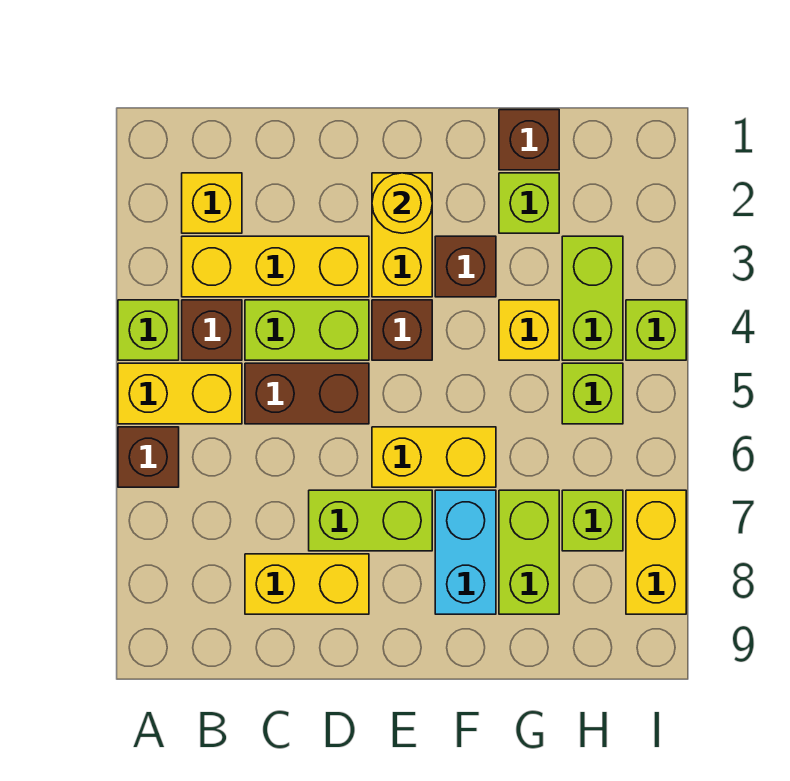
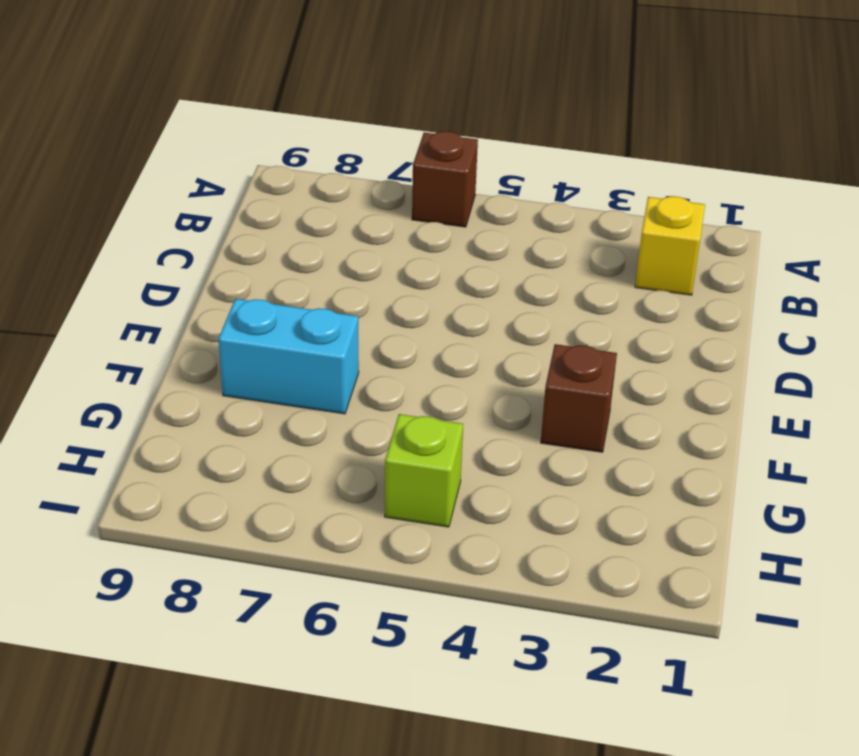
none -> lime 1x1 brick [118,300,179,360]
none -> yellow 1x2 brick [118,363,242,424]
none -> yellow 1x3 brick [182,236,369,297]

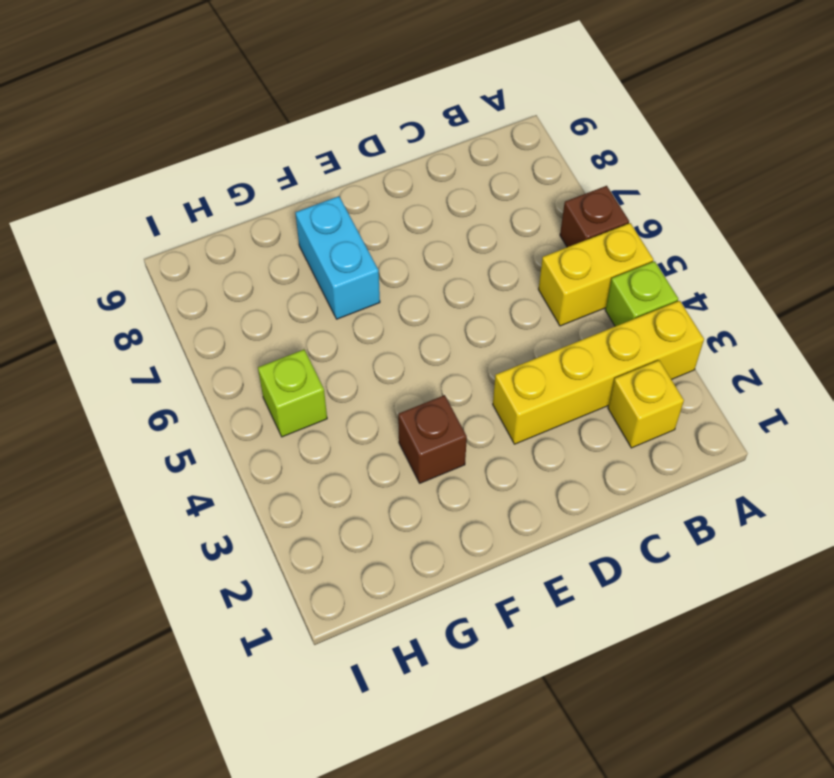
yellow 1x4 brick [493,301,704,444] -> yellow 1x3 brick [182,236,369,297]
none -> brown 1x1 brick [182,300,242,360]
none -> lime 1x2 brick [245,300,369,360]
none -> brown 1x2 brick [245,363,369,424]

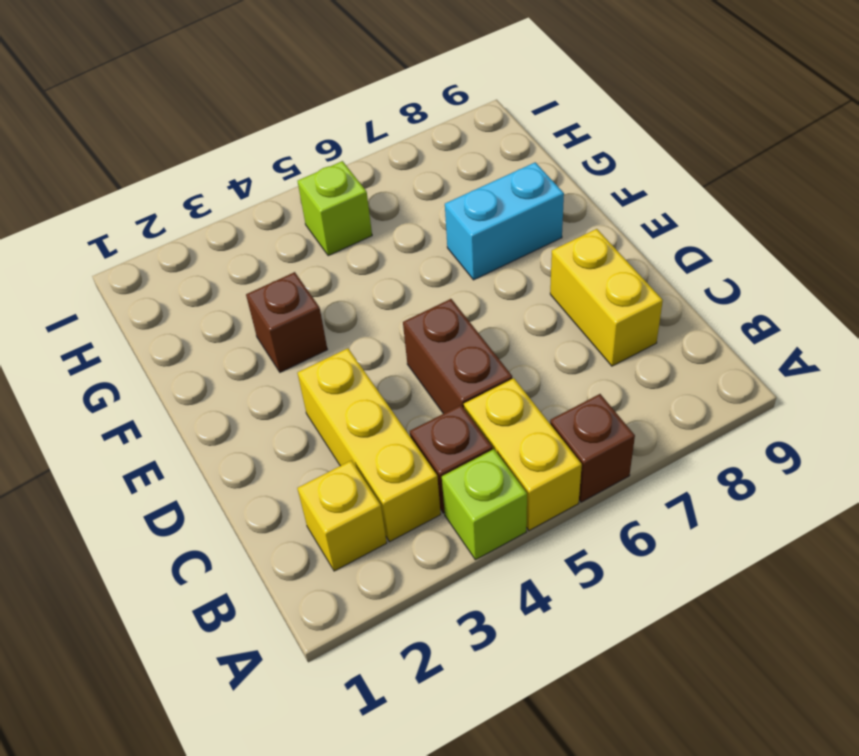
none -> lime 1x2 brick [245,300,369,360]
none -> lime 1x2 brick [309,490,432,551]
none -> yellow 1x2 brick [372,173,432,297]

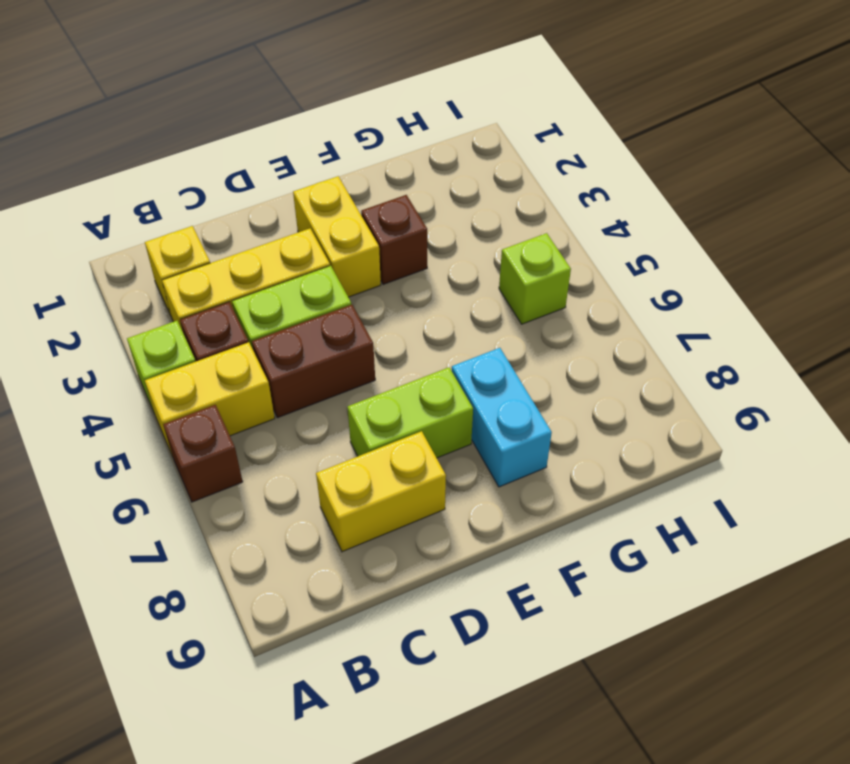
none -> brown 1x1 brick [372,300,432,360]
none -> yellow 1x2 brick [372,427,496,487]
none -> brown 1x1 brick [499,110,559,170]

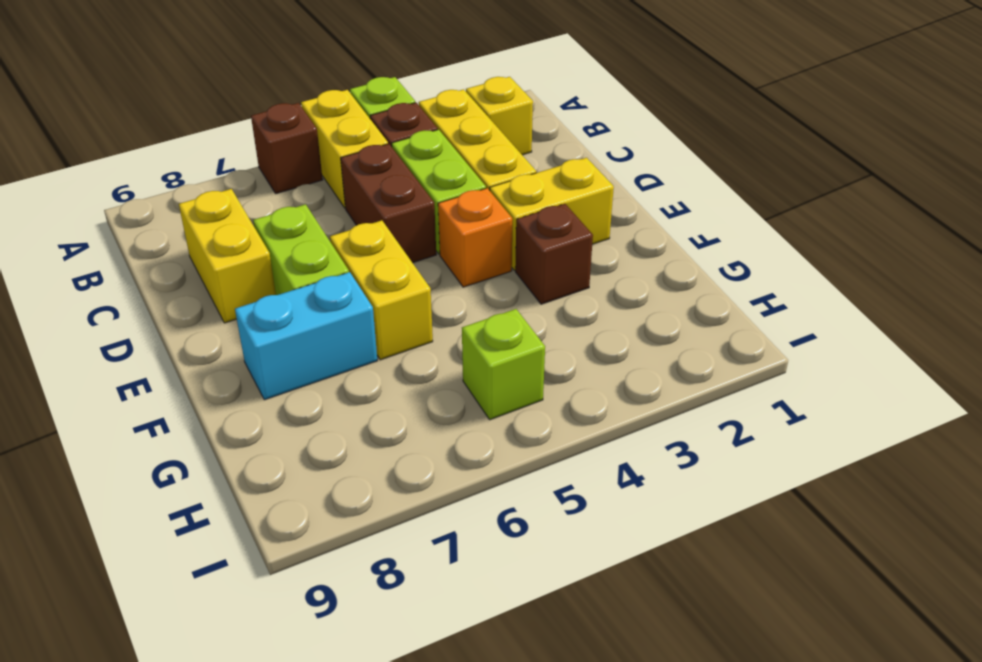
orange 1x1 brick [438,188,512,287] -> brown 1x1 brick [372,300,432,360]
none -> brown 1x1 brick [499,110,559,170]
none -> lime 1x1 brick [499,173,559,233]
none -> yellow 1x1 brick [499,300,559,360]

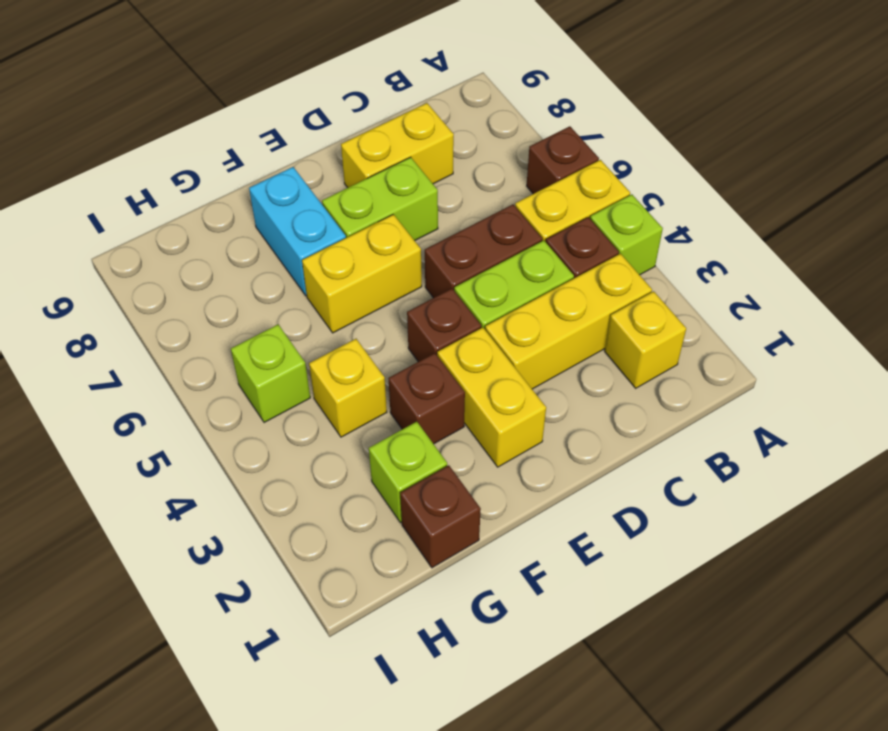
none -> lime 1x2 brick [499,490,559,614]
none -> lime 1x2 brick [562,236,623,360]
none -> lime 1x1 brick [562,490,623,551]

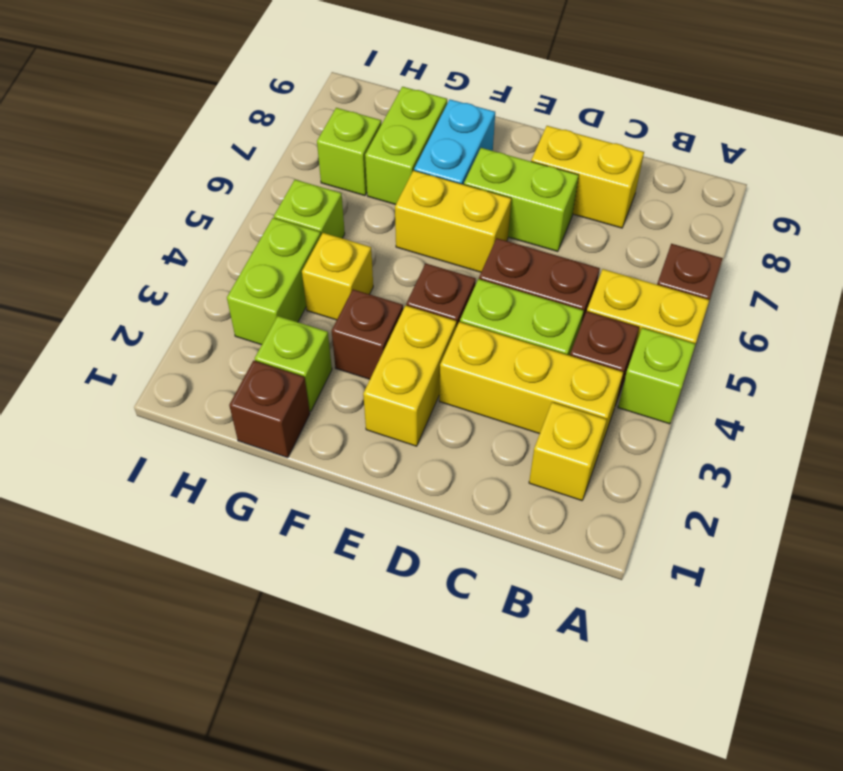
none -> lime 1x1 brick [626,300,686,360]
none -> yellow 1x2 brick [626,490,686,614]
none -> yellow 1x1 round brick [372,173,432,233]

